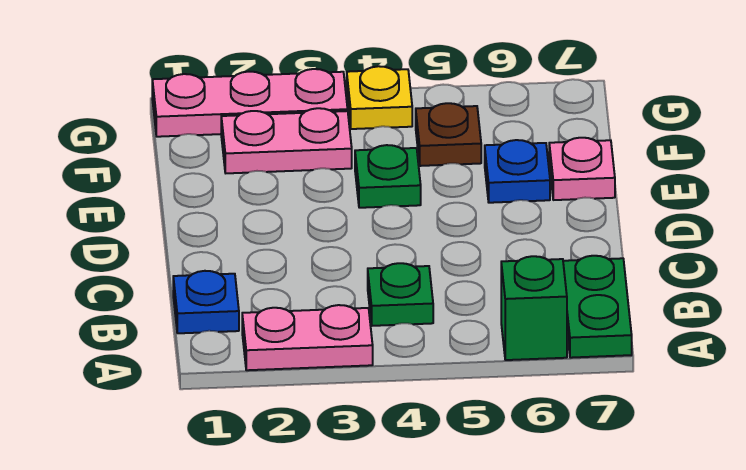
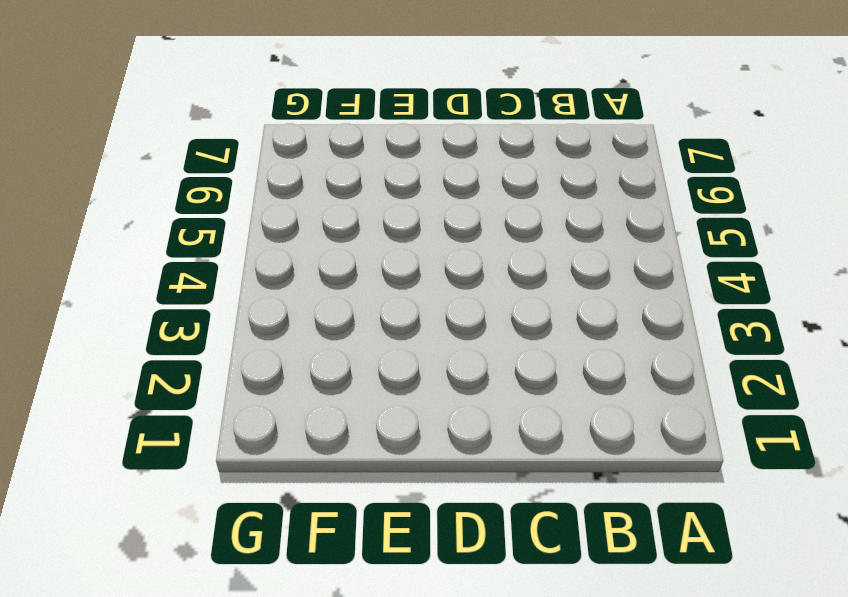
none -> pink 1x2 plate [242,305,373,370]
none -> green 1x1 brick [501,256,567,360]
none -> green 1x2 plate [563,256,632,358]

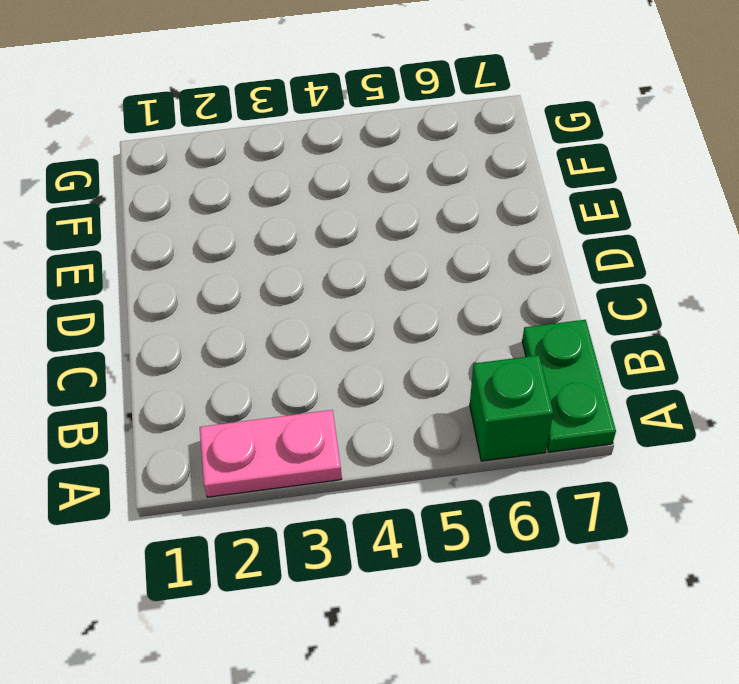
none -> blue 1x1 plate [173,271,239,333]
none -> green 1x1 plate [368,263,433,326]
none -> green 1x1 plate [355,145,421,208]

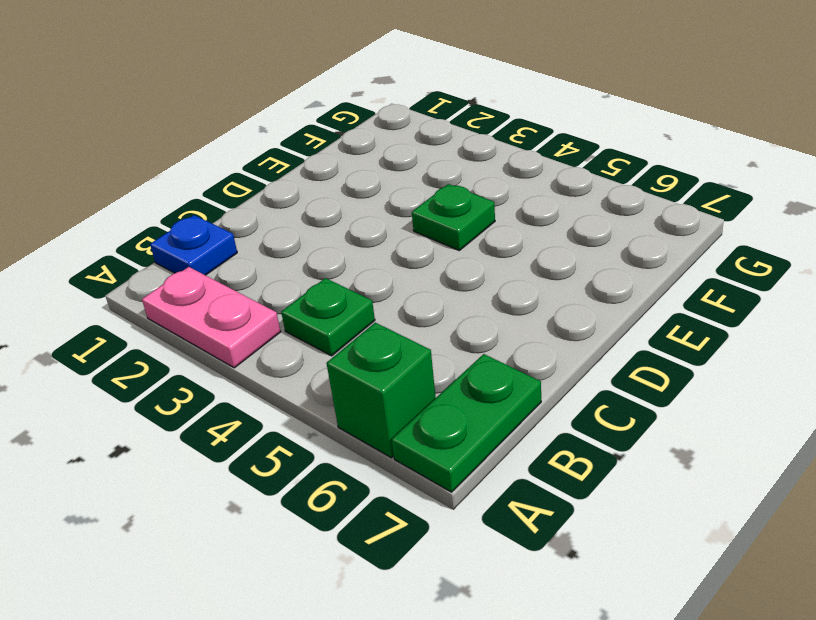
none -> blue 1x1 plate [485,140,550,203]
none -> pink 1x1 plate [549,138,615,200]
none -> pink 1x2 plate [221,108,352,173]

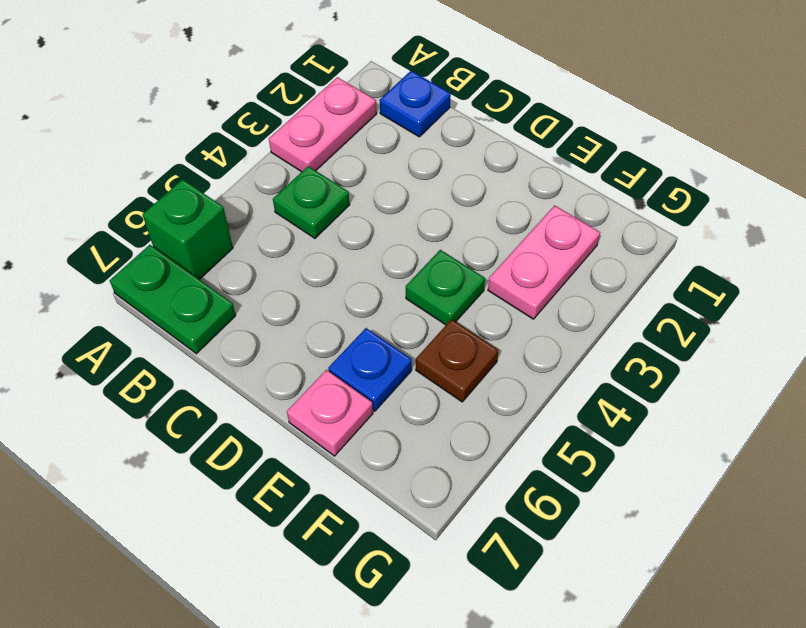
none -> pink 1x3 plate [152,69,348,137]
none -> yellow 1x1 plate [347,66,412,129]

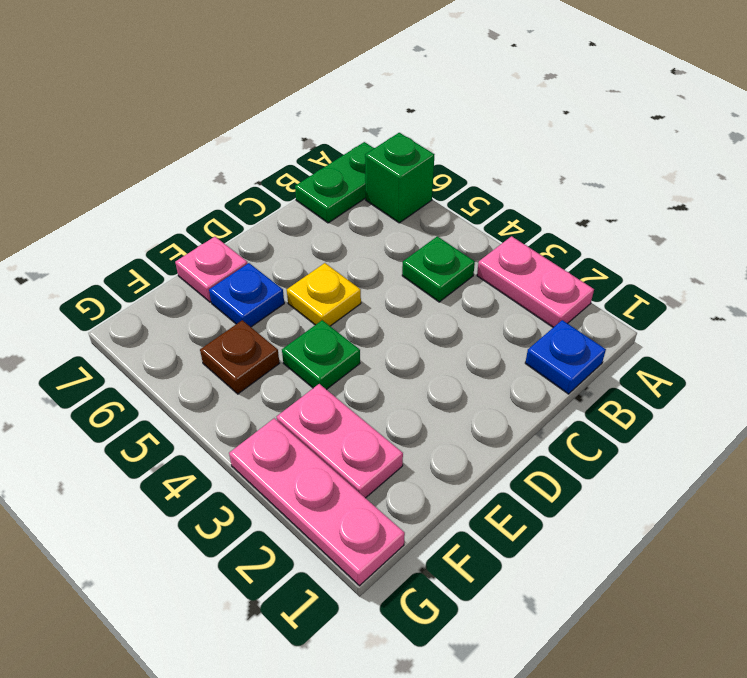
yellow 1x1 plate [287,263,361,326] -> yellow 1x1 plate moved to [347,66,412,129]

